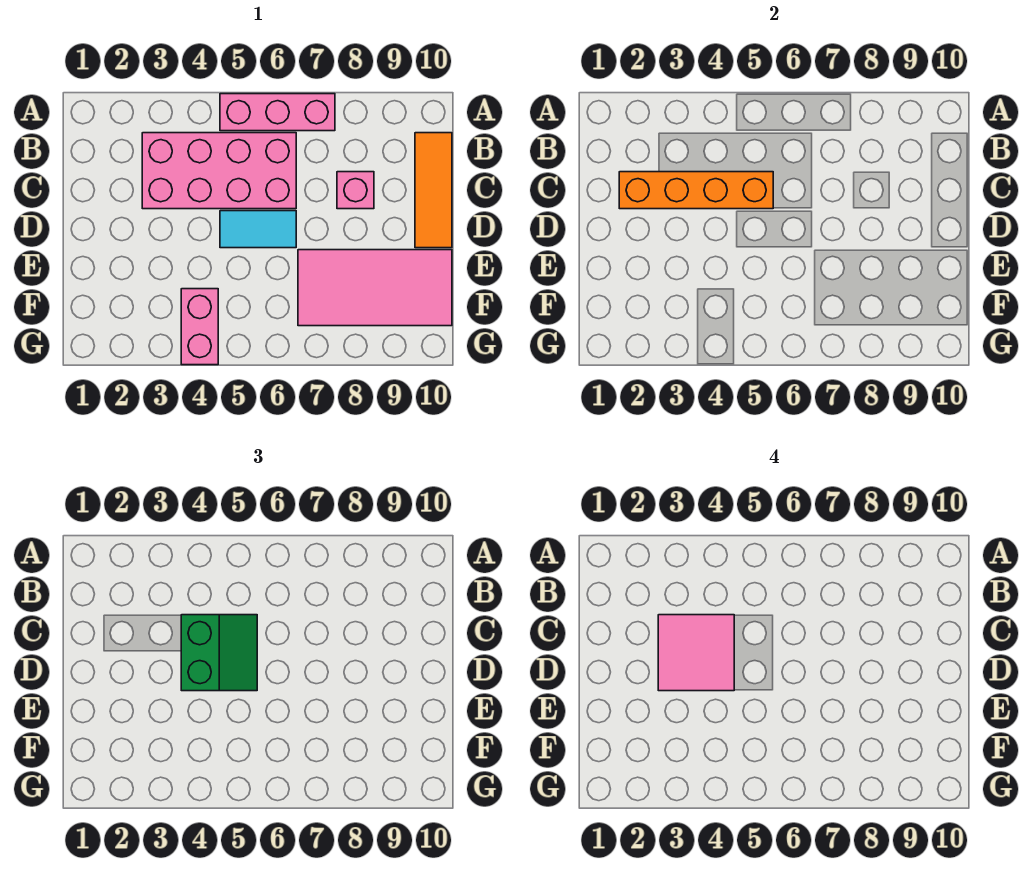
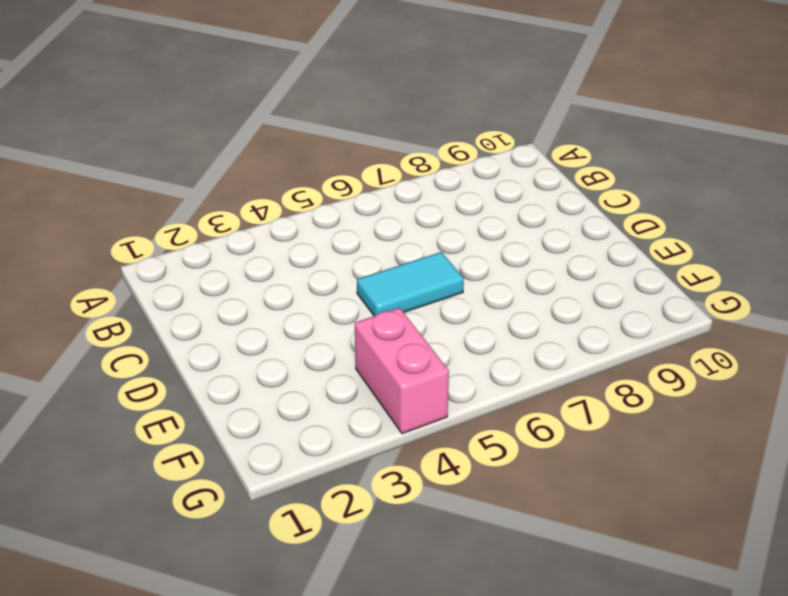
none -> pink 1x3 brick [220,94,335,131]
none -> pink 2x4 brick [142,133,296,209]

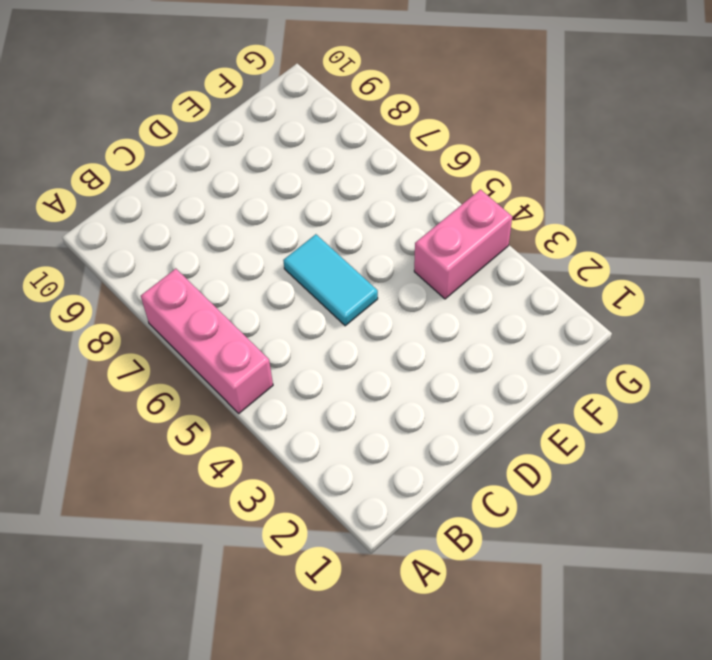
none -> pink 2x4 brick [142,133,296,209]
none -> orange 1x3 tile [415,133,452,248]

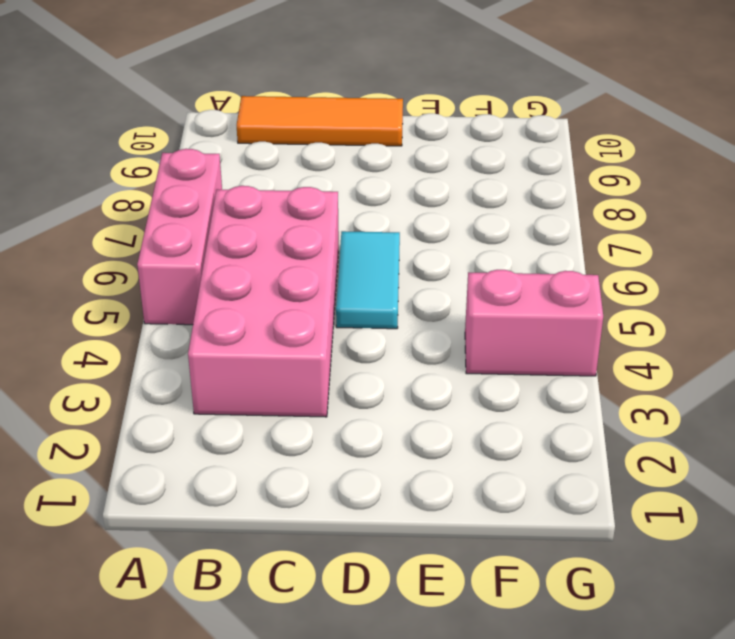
none -> pink 1x1 brick [337,172,374,209]
none -> pink 2x4 tile [298,250,452,326]

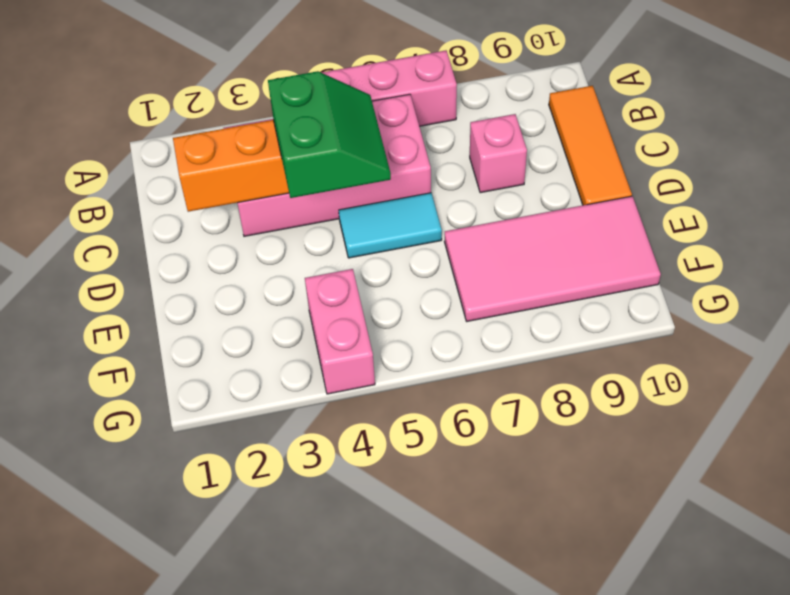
none -> pink 2x2 tile [658,615,734,691]

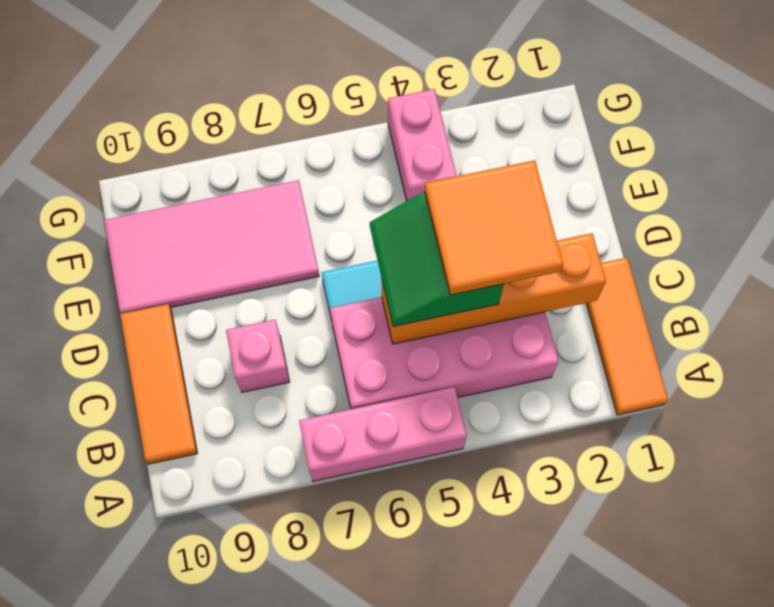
orange 1x3 tile [586,258,668,415] -> none
orange 2x2 tile [425,160,563,295] -> pink 2x2 tile [658,615,734,691]

